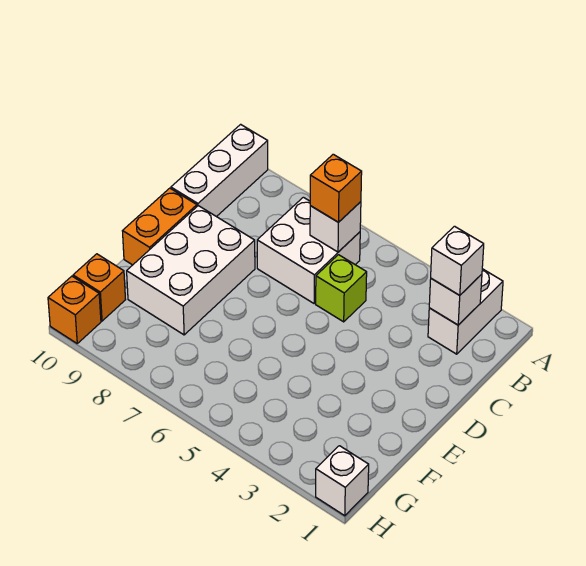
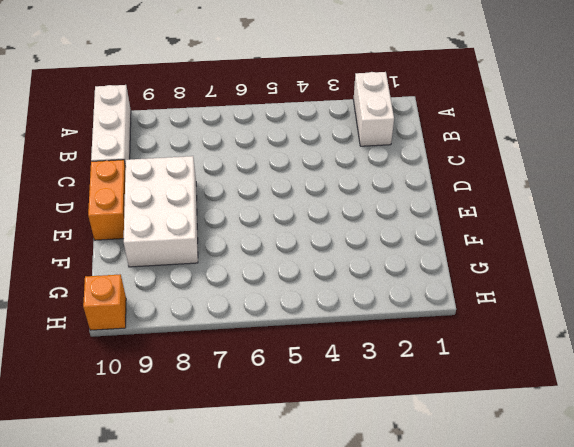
none -> white 2x2 brick [257,197,360,303]
none -> lime 1x1 brick [316,255,367,322]
none -> orange 1x1 brick [73,254,126,321]

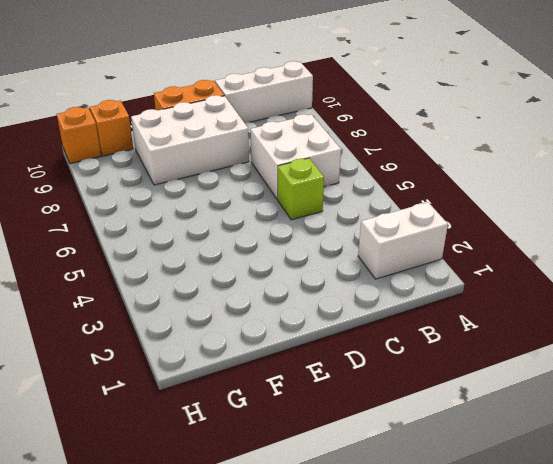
none -> white 1x1 brick [316,446,369,516]
none -> white 1x1 brick [429,274,482,325]
none -> white 1x1 brick [310,202,361,252]

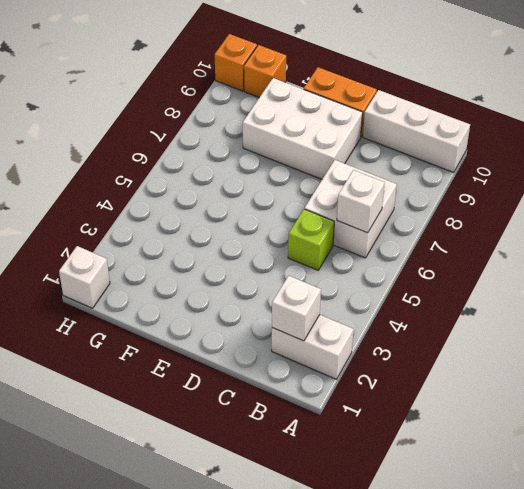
none -> white 1x1 brick [431,226,484,295]
none -> orange 1x1 brick [310,154,362,222]

